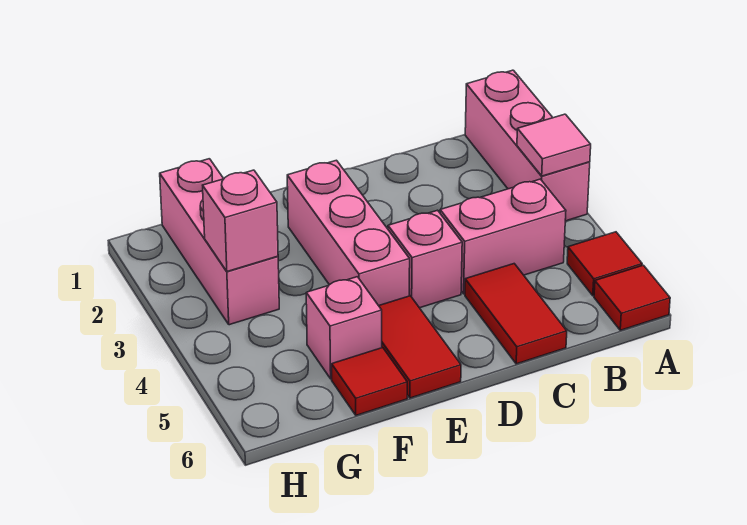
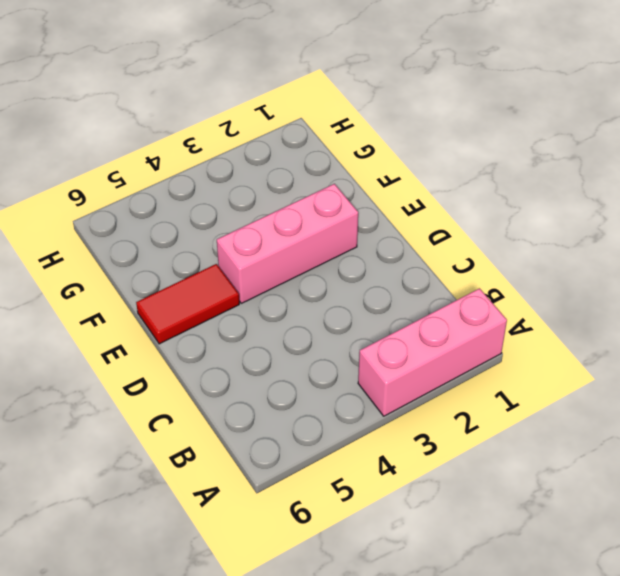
none -> red 1x1 tile [567,232,642,296]
none -> red 1x1 tile [594,265,670,330]
none -> pink 1x2 brick [440,179,566,294]

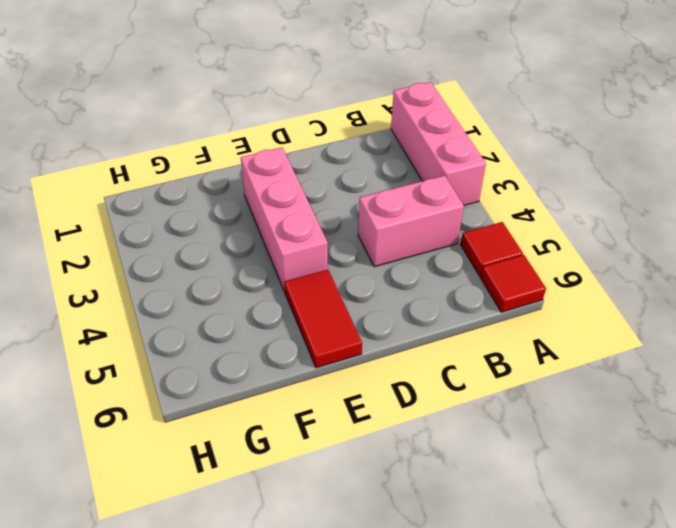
none -> red 1x2 tile [465,264,567,364]
none -> pink 1x1 brick [388,210,462,308]
none -> pink 1x1 brick [306,277,382,379]

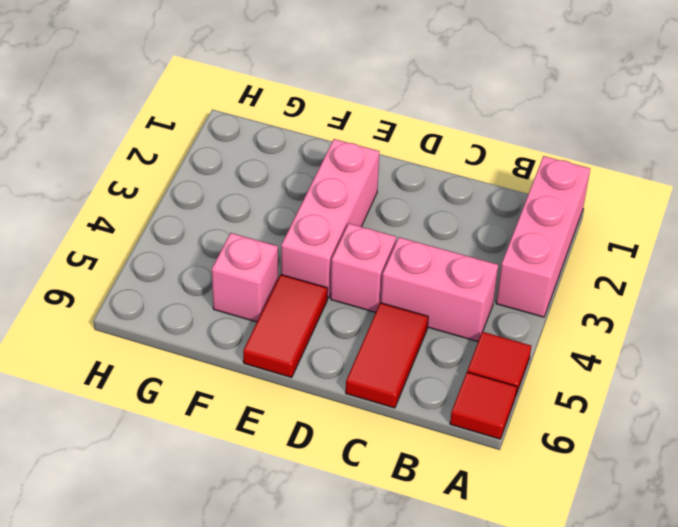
none -> red 1x1 tile [332,348,407,415]
none -> pink 1x3 brick [160,159,279,325]
none -> pink 1x1 tile [517,114,591,176]

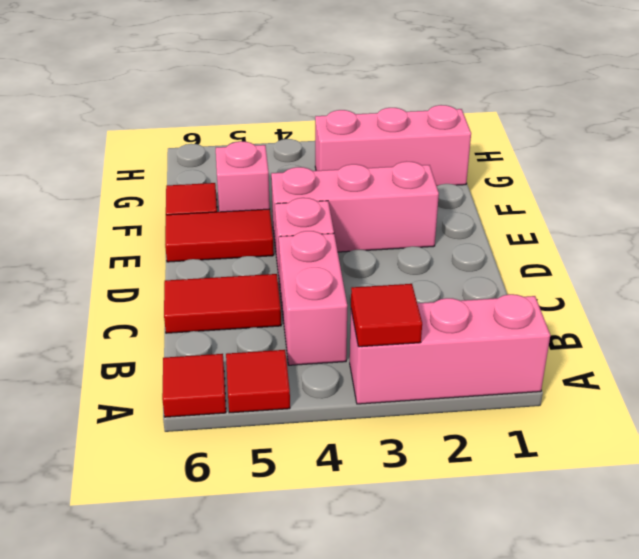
red 1x1 tile [351,284,422,347] -> pink 1x1 tile [517,114,591,176]
none -> pink 1x1 brick [203,170,278,272]

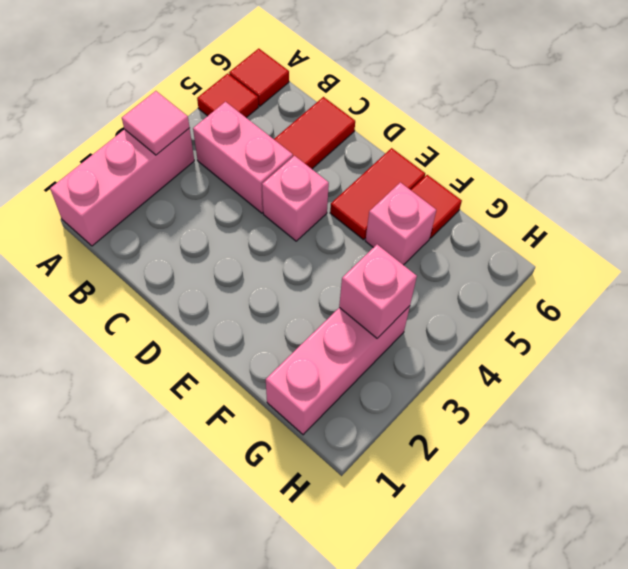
none -> pink 1x3 brick [287,160,410,306]

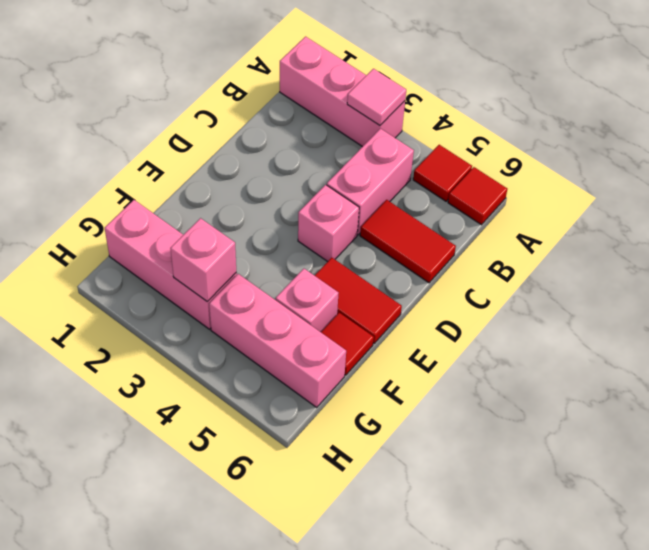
pink 1x3 brick [209,274,346,407] -> pink 1x3 brick moved to [287,160,410,306]

